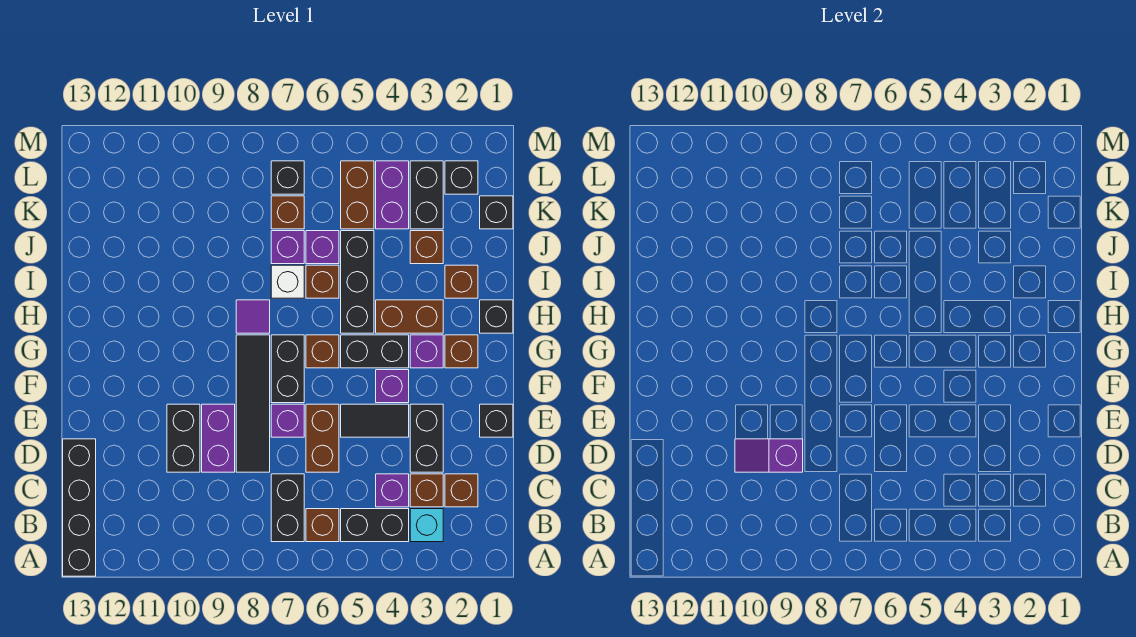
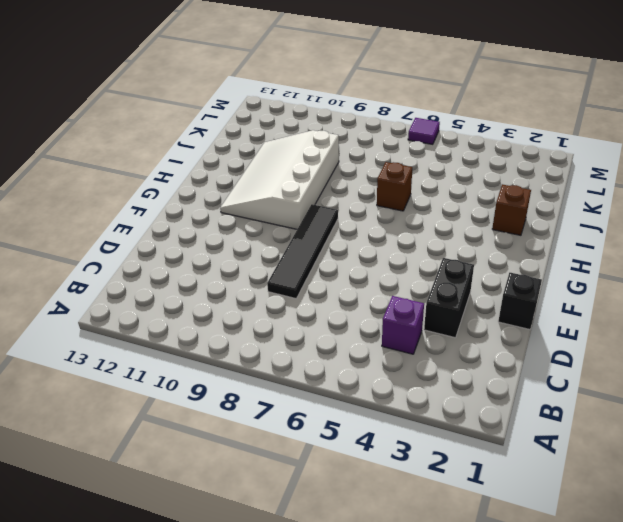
white 3x4 slope [220,130,339,229] -> none
purple 1x1 tile [408,118,440,144] -> purple 1x1 tile moved to [236,300,270,333]
none -> black 1x4 brick [63,439,96,576]
none -> cyan 1x1 brick [410,509,443,542]
none -> black 1x2 brick [341,509,409,542]
none -> brown 1x1 brick [306,509,339,542]

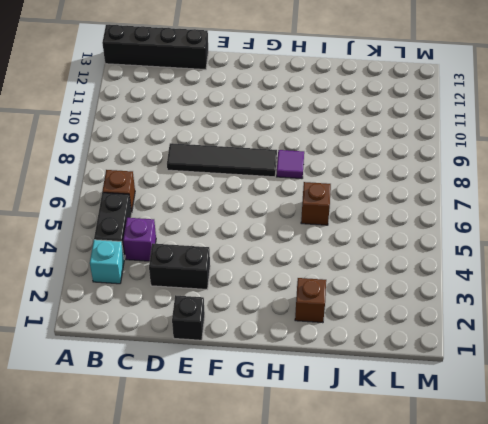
none -> black 1x2 brick [271,474,304,542]
none -> brown 1x1 brick [445,474,478,507]
none -> brown 1x1 brick [410,474,443,507]
none -> brown 1x2 brick [306,404,339,472]

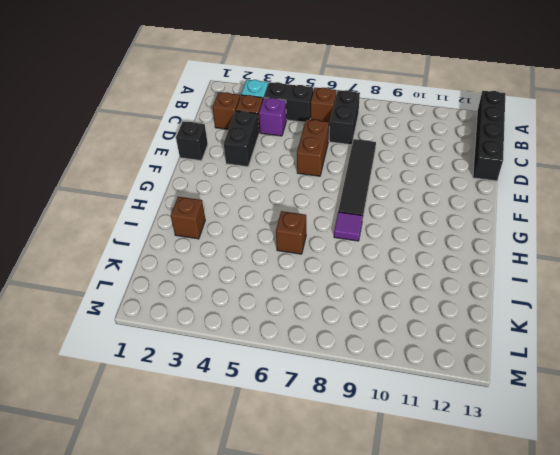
none -> purple 1x2 brick [202,404,235,472]
none -> black 1x2 brick [167,404,200,472]
none -> black 1x2 tile [341,404,409,437]
none -> purple 1x1 brick [271,404,304,437]

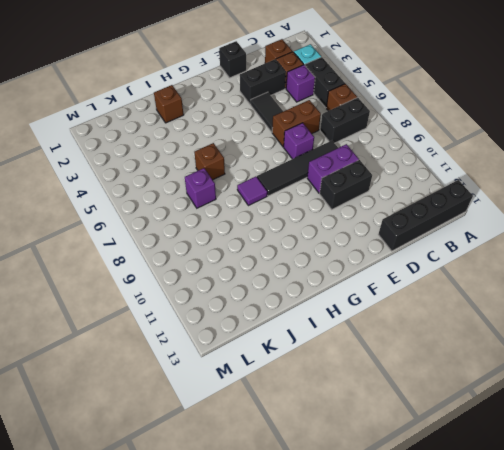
none -> purple 1x1 brick [376,370,409,403]
none -> black 1x2 brick [271,335,304,403]
none -> brown 1x1 brick [445,335,478,368]
none -> purple 1x1 brick [410,335,443,368]

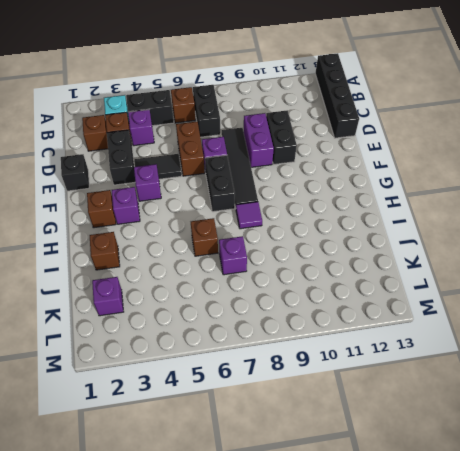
purple 1x1 brick [92,277,123,316] -> purple 1x1 brick moved to [306,231,339,264]
none -> black 1x2 brick [341,335,409,368]
none -> brown 1x1 brick [306,335,339,368]
none -> black 1x1 brick [480,300,513,333]
none -> brown 1x2 brick [376,300,443,333]

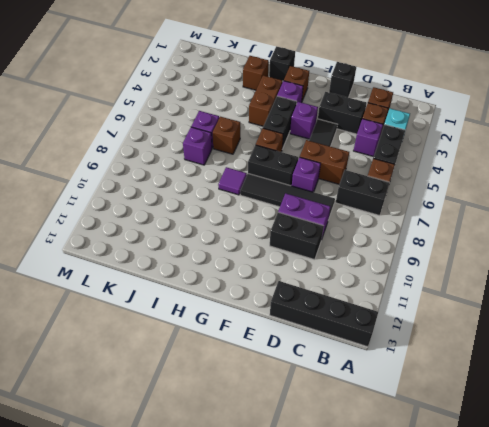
none -> black 1x3 brick [341,231,374,333]
none -> white 1x1 brick [271,265,304,298]
none -> brown 1x1 brick [410,231,443,264]
none -> black 1x1 brick [480,196,513,229]

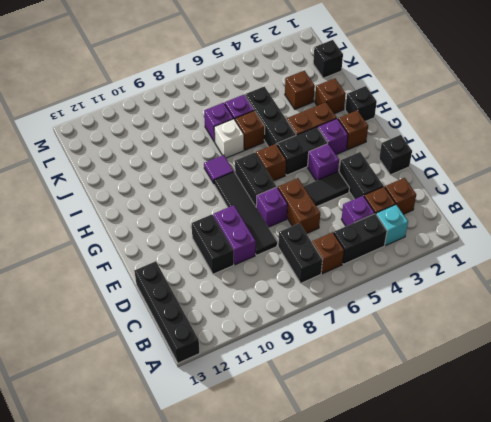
none -> black 1x2 brick [410,161,443,229]
none -> purple 1x2 brick [376,161,409,229]
none -> brown 1x2 brick [341,161,374,229]
none -> brown 1x1 brick [271,196,304,229]

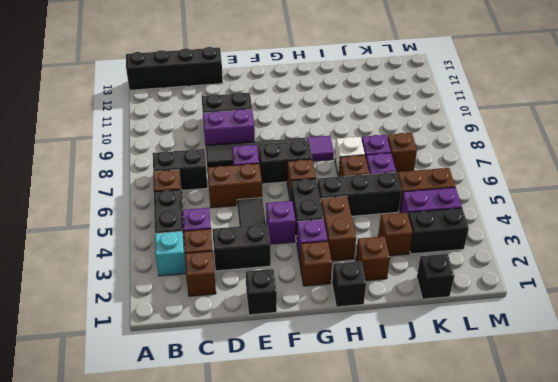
none -> black 1x1 brick [445,161,478,194]
none -> black 1x1 brick [271,161,304,194]
none -> purple 1x2 slope [735,439,803,472]

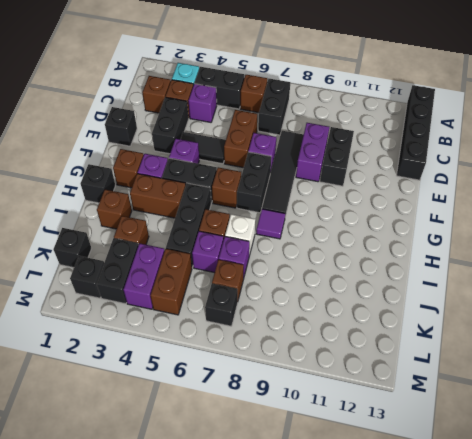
none -> purple 1x2 slope [735,439,803,472]

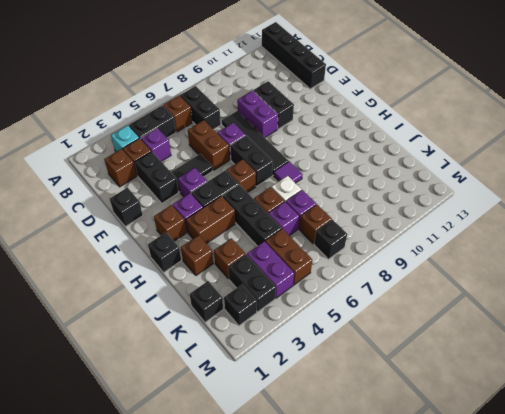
none -> purple 1x2 slope [735,439,803,472]

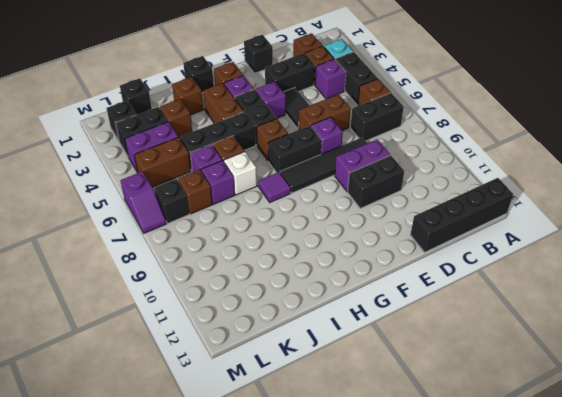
purple 1x2 slope [120,171,166,233] -> purple 1x2 slope moved to [735,439,803,472]

